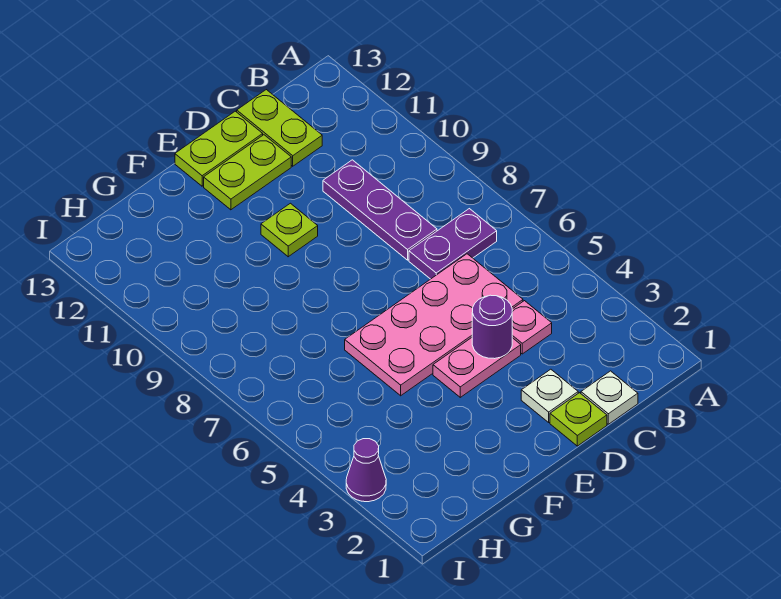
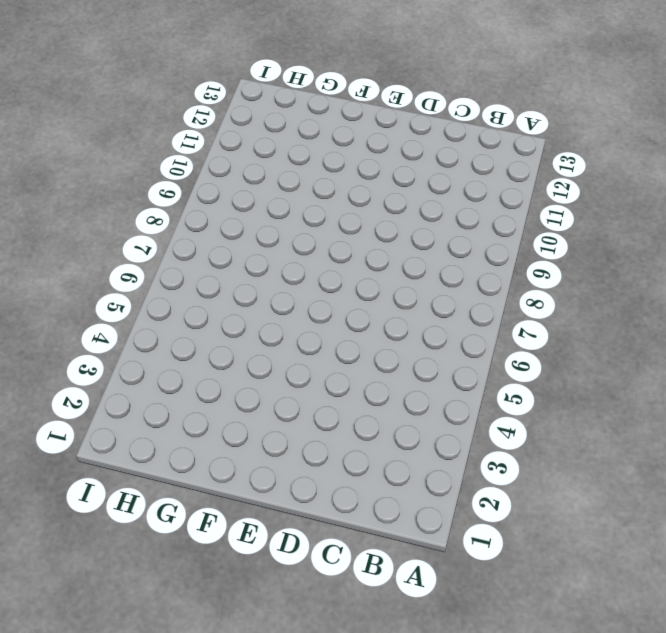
none -> purple 1x2 plate [409,209,497,279]
none -> white 1x1 plate [581,371,638,424]
none -> pink 1x1 plate [512,301,552,354]

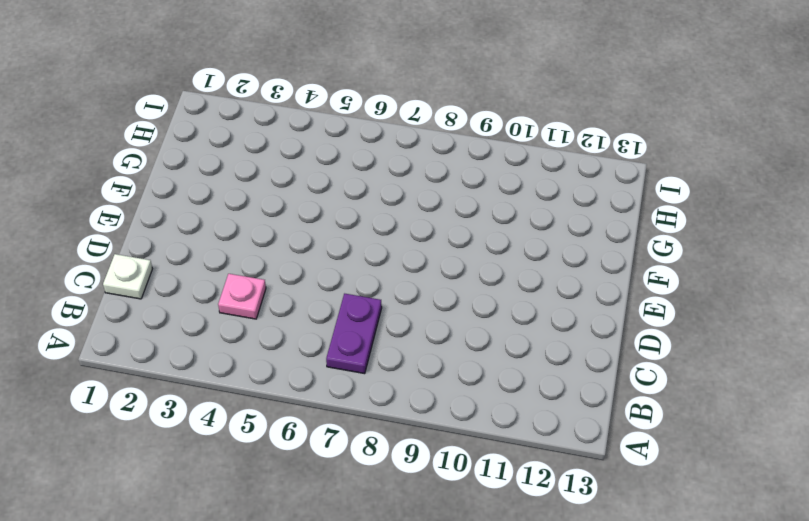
none -> pink 2x4 plate [345,254,523,396]
none -> purple 1x3 plate [323,160,437,260]
none -> lime 1x2 plate [237,90,322,166]

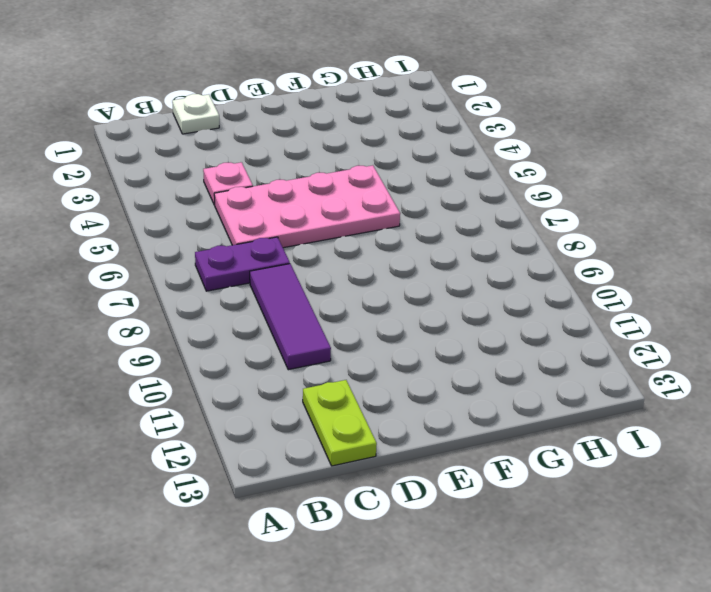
purple 1x3 tile [250,264,331,370] -> purple 1x3 plate [323,160,437,260]
none -> lime 1x1 plate [550,393,607,446]
none -> white 1x1 plate [521,369,578,422]
none -> pink 1x2 plate [433,338,521,397]

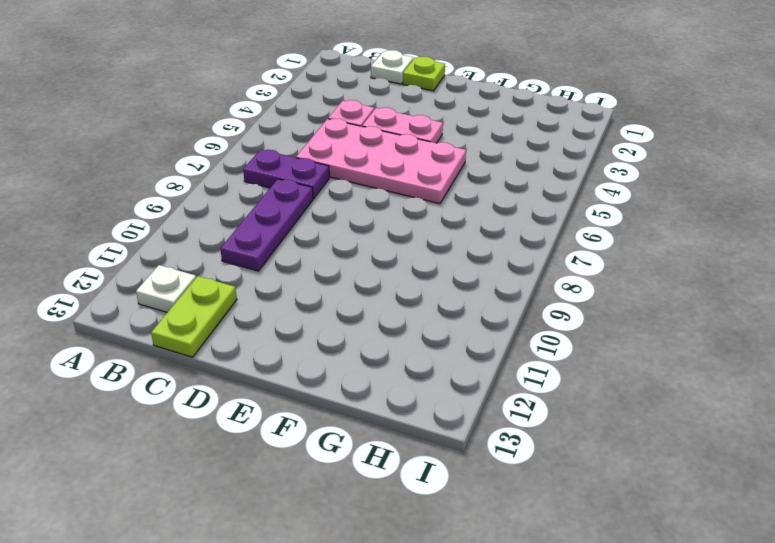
white 1x1 plate [136,265,196,312] -> white 1x1 plate moved to [521,369,578,422]
none -> lime 1x2 plate [204,135,291,210]
none -> lime 1x2 plate [175,111,263,186]
none -> lime 1x1 plate [261,203,318,257]

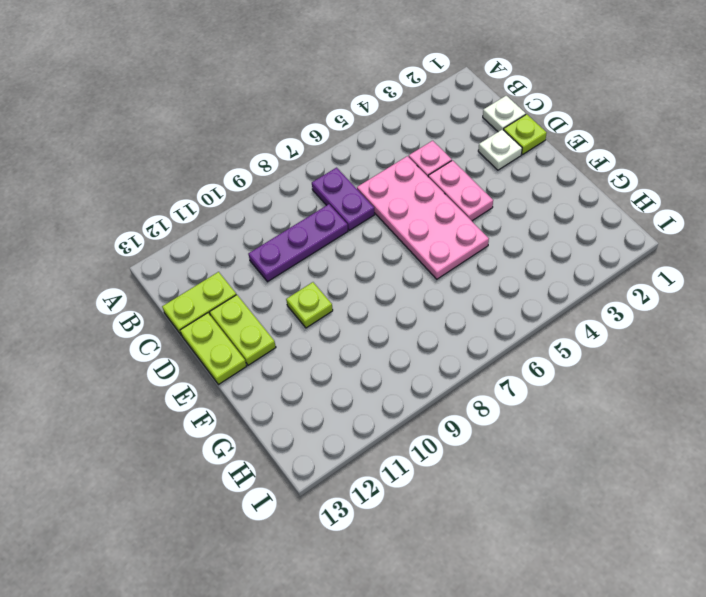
none -> purple 1x1 cone [346,439,386,502]
none -> purple 1x1 round brick [472,295,512,359]

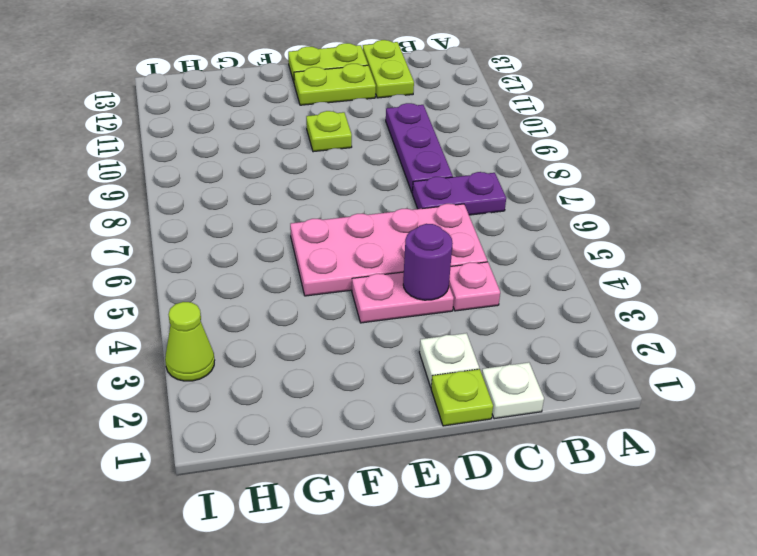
lime 1x1 cone [165,302,215,381] -> purple 1x1 cone [346,439,386,502]

